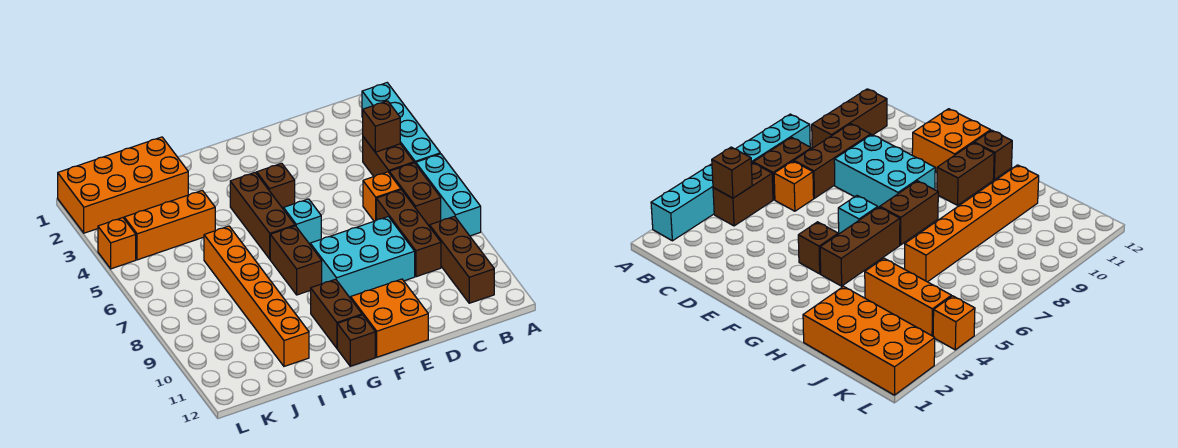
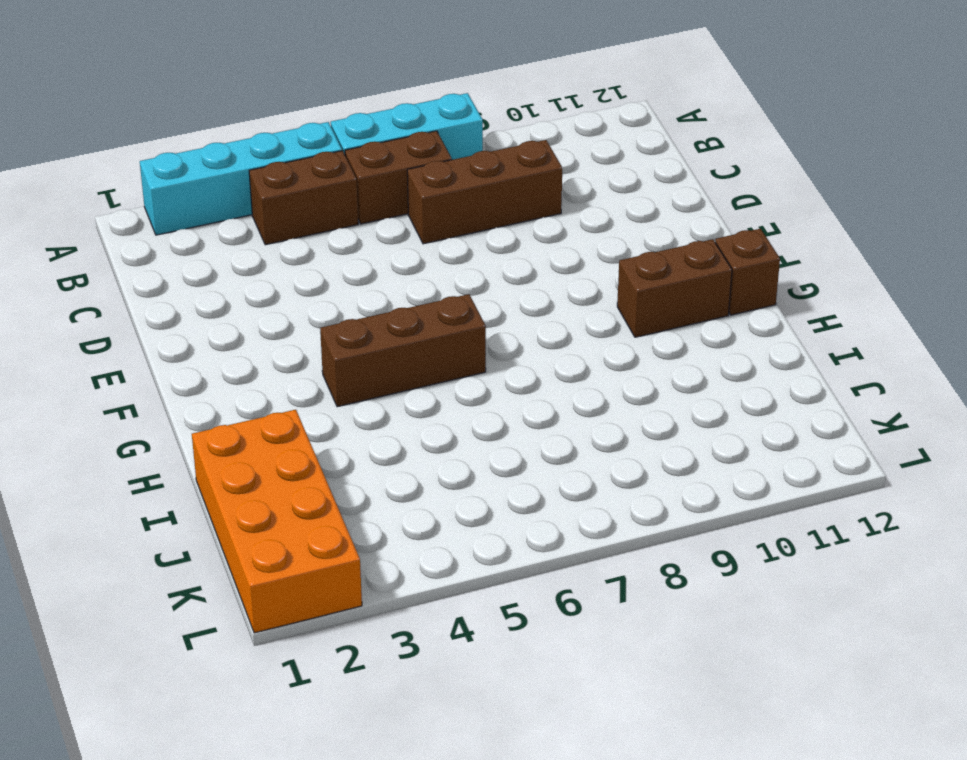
none -> brown 1x3 brick [430,216,494,303]
none -> orange 1x1 brick [363,172,401,221]
none -> cyan 2x3 brick [310,217,415,299]

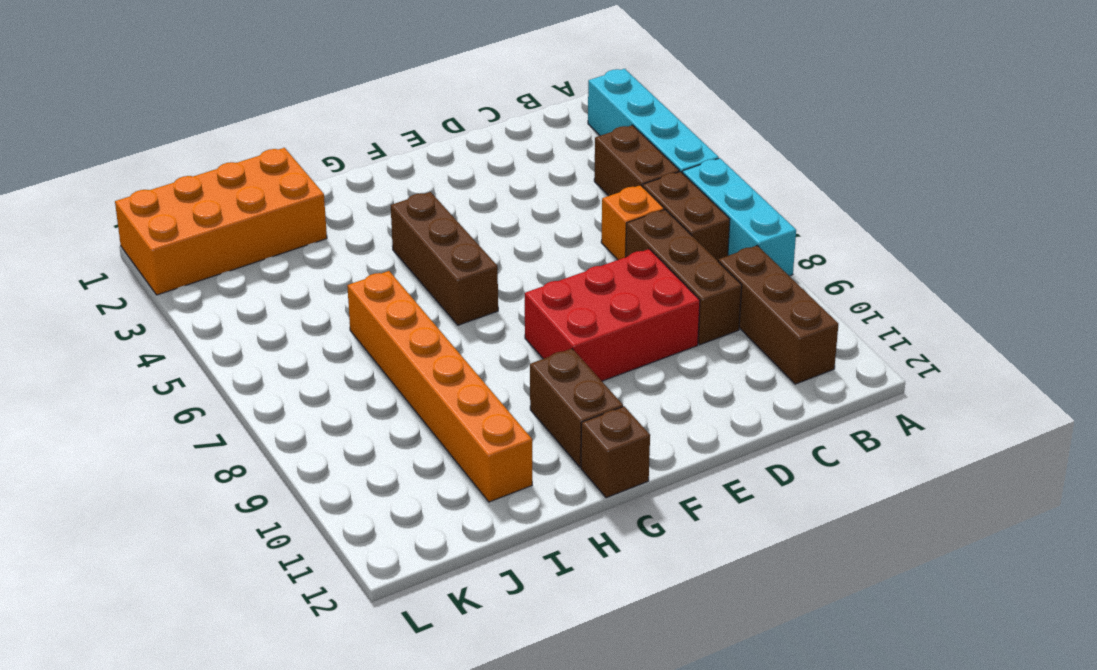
red 2x3 brick [525,249,700,381] -> cyan 2x3 brick [310,217,415,299]
none -> orange 2x2 brick [351,279,428,357]
none -> brown 1x1 brick [257,163,295,208]
none -> cyan 1x1 brick [283,199,321,244]

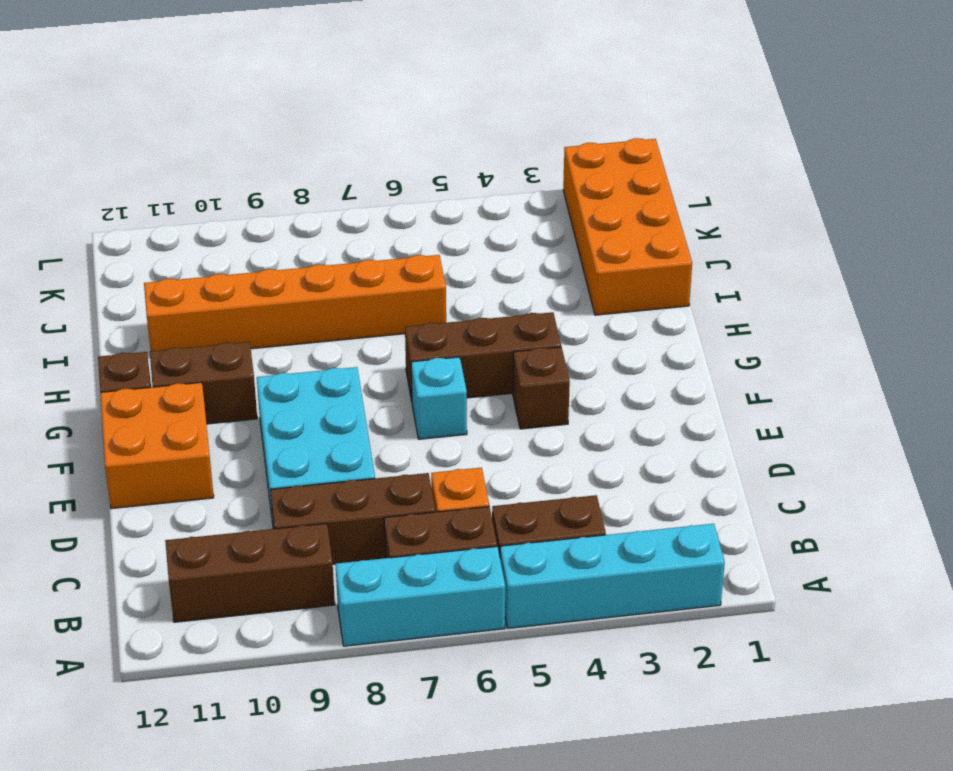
none -> brown 1x2 brick [270,226,322,295]
none -> orange 1x3 brick [124,190,215,260]
none -> orange 1x1 brick [98,218,136,269]

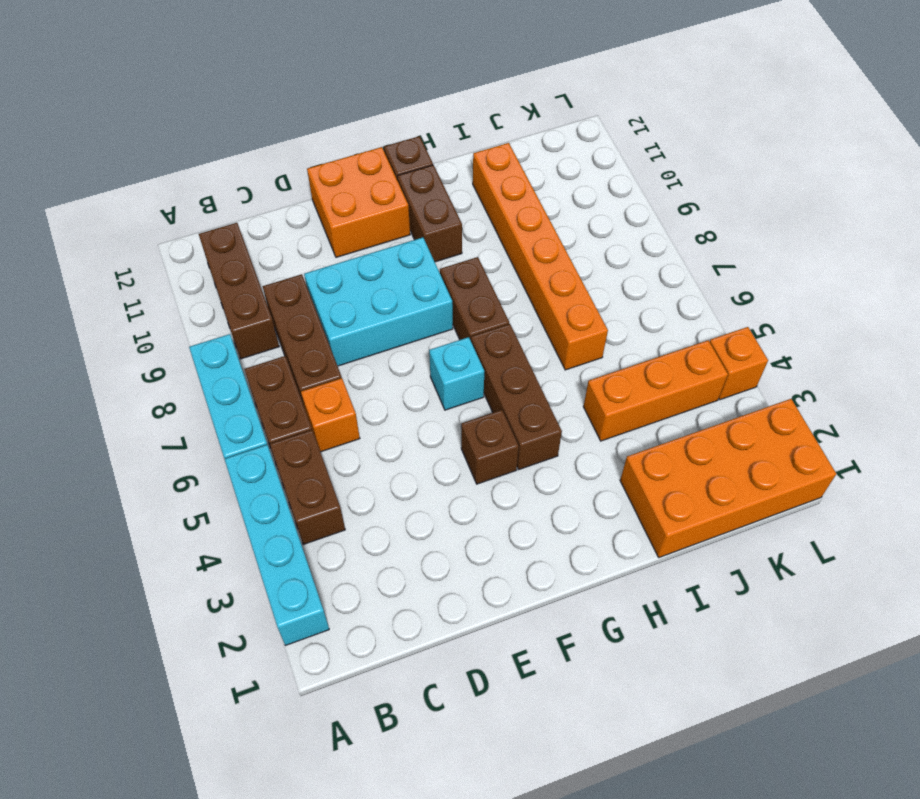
none -> brown 1x1 brick [363,101,400,152]

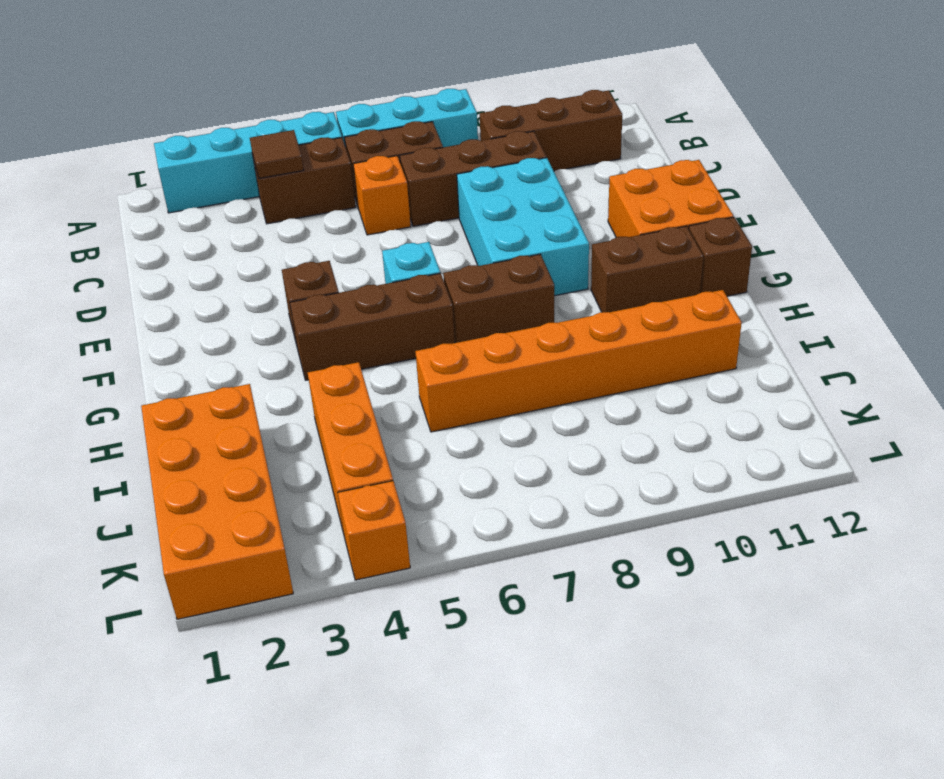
brown 1x1 tile [250,130,304,178] -> brown 1x1 brick [363,101,400,152]

